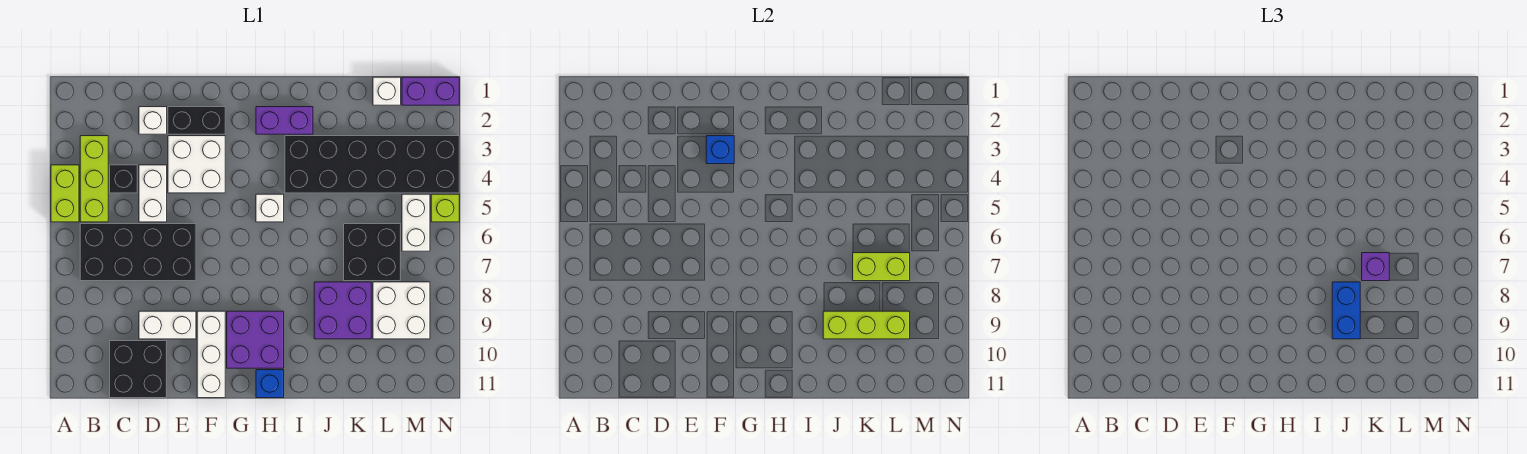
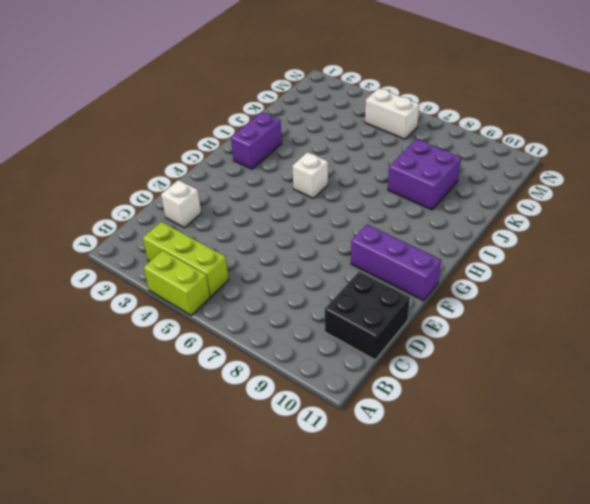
purple 1x3 brick [351,224,441,301] -> white 1x3 brick [197,311,225,398]
none -> black 2x4 brick [80,224,196,281]
none -> black 1x1 brick [110,165,137,193]
none -> white 1x2 brick [139,165,167,222]

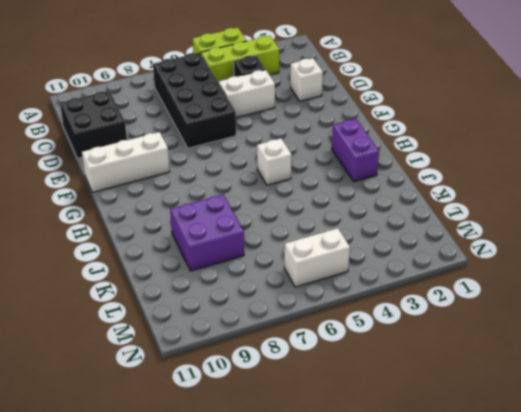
none -> white 1x2 brick [139,311,196,339]
none -> black 1x2 brick [168,107,225,134]
none -> white 2x2 brick [168,136,225,193]

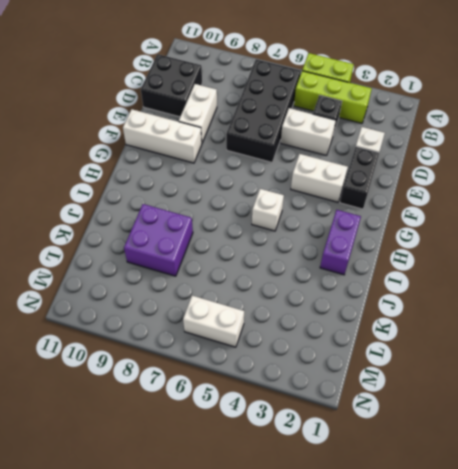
white 1x2 brick [291,154,348,202] -> white 2x2 brick [168,136,225,193]
none -> purple 2x2 brick [227,311,284,368]
none -> blue 1x1 brick [256,370,284,398]
none -> black 2x6 brick [285,136,459,193]

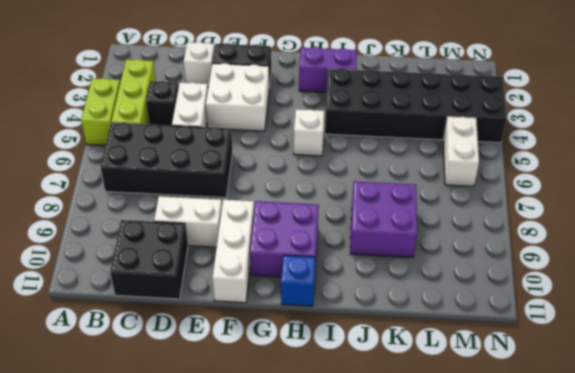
none -> black 2x2 brick [344,224,401,281]
none -> white 1x1 brick [373,77,401,105]
none -> white 2x2 brick [373,282,430,339]

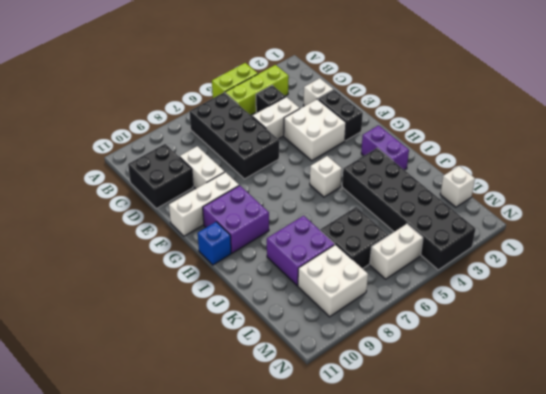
none -> purple 1x2 brick [402,77,459,105]
none -> lime 1x1 brick [431,194,459,222]
none -> blue 1x1 brick [706,136,734,164]

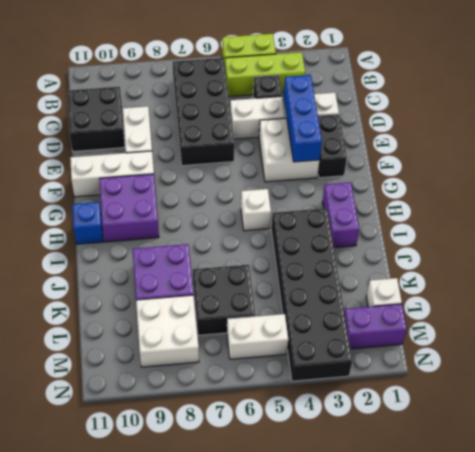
blue 1x3 brick [284,75,322,162] -> blue 1x1 brick [706,136,734,164]
purple 1x2 brick [344,304,407,349] -> purple 1x2 brick turned to [402,77,459,105]
none -> lime 1x1 brick [431,194,459,222]
none -> lime 1x3 brick [823,311,910,339]
none -> lime 1x2 brick [853,253,910,281]

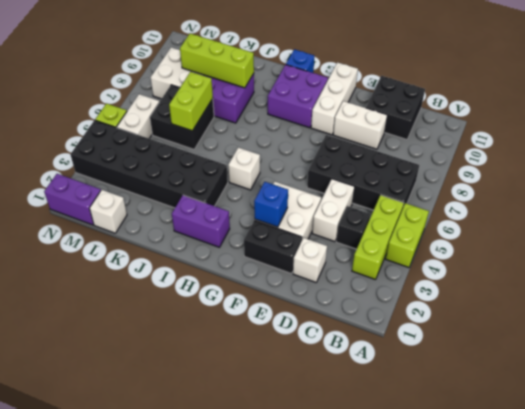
lime 1x2 brick [169,72,213,131] -> lime 1x2 brick turned to [853,253,910,281]
none -> blue 1x2 brick [1332,282,1360,339]
none -> purple 1x1 brick [1362,253,1389,281]

